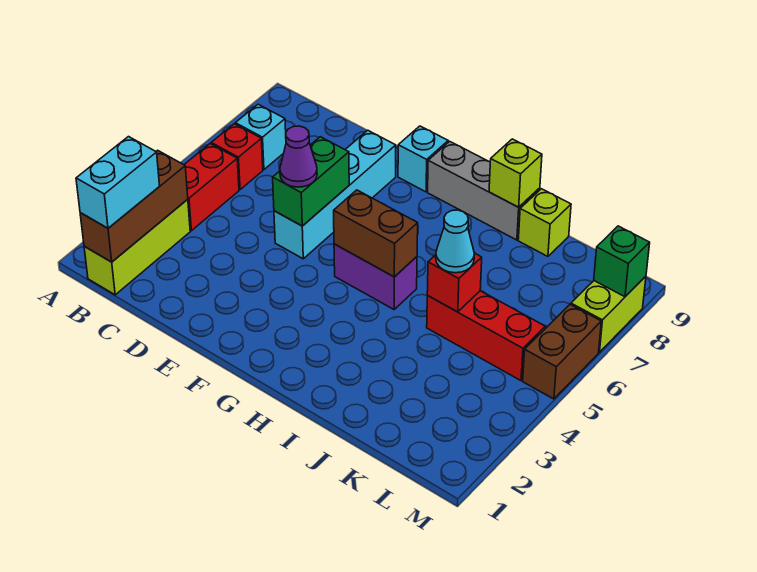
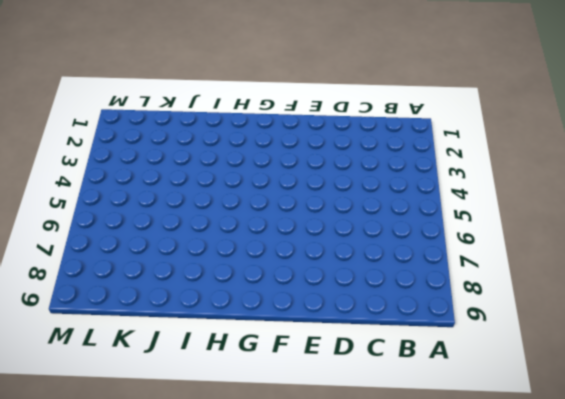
none -> lime 1x3 brick [84,199,190,295]
none -> red 1x2 brick [184,144,239,231]
none -> red 1x1 brick [211,124,263,189]

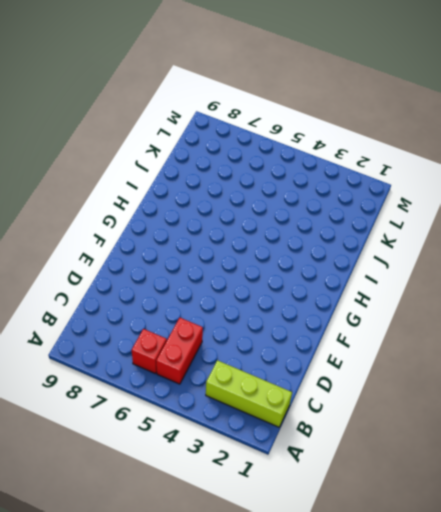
red 1x2 brick [156,318,203,384] -> red 1x2 brick turned to [184,144,239,231]
none -> cyan 1x1 brick [235,104,286,170]
none -> cyan 1x4 brick [274,130,396,259]
none -> cyan 1x1 brick [398,126,448,192]

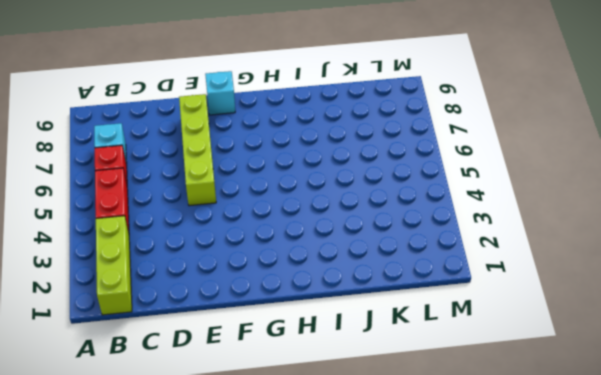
lime 1x4 brick [179,94,216,206] -> cyan 1x4 brick [274,130,396,259]
none -> purple 1x2 brick [334,244,417,309]
none -> grey 1x3 brick [428,141,540,240]
none -> red 1x3 brick [427,291,545,381]

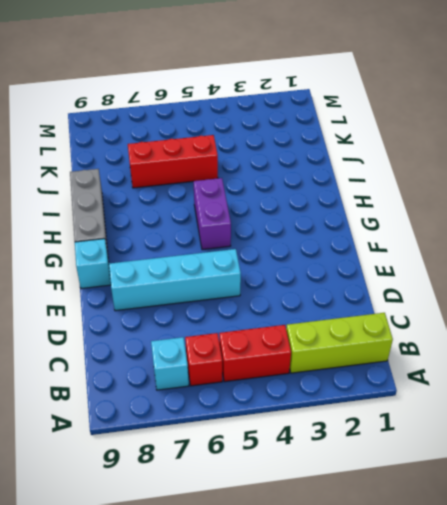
red 1x3 brick [128,135,218,188] -> red 1x3 brick turned to [427,291,545,381]
none -> lime 1x1 brick [518,189,571,256]
none -> brown 1x2 brick [523,304,601,399]
none -> lime 1x2 brick [571,276,646,352]

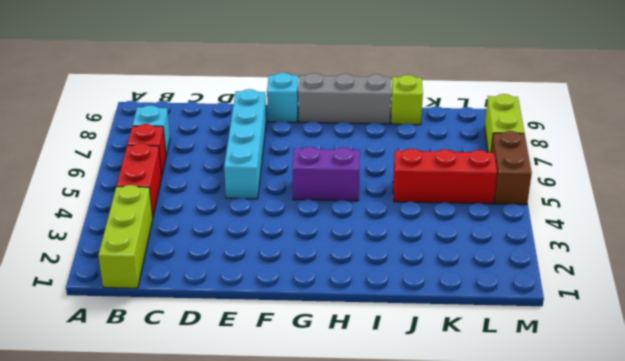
none -> brown 1x3 brick [80,150,188,262]
none -> green 1x2 brick [273,137,349,226]
none -> brown 1x2 brick [334,190,418,277]

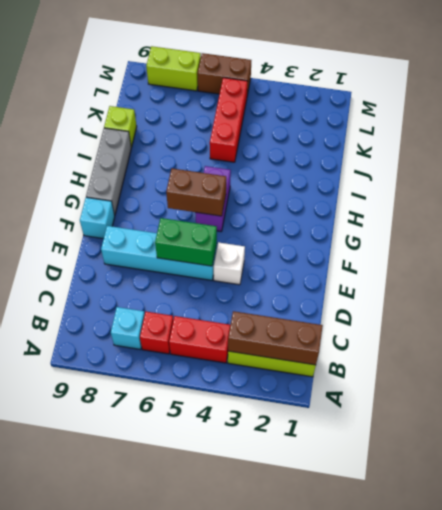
white 1x1 brick [214,242,245,285] -> none
brown 1x2 brick [166,168,226,216] -> brown 1x2 brick turned to [334,190,418,277]
none -> lime 1x1 brick [489,139,542,207]
none -> red 1x1 brick [427,253,482,312]
none -> green 1x1 brick [594,226,650,297]

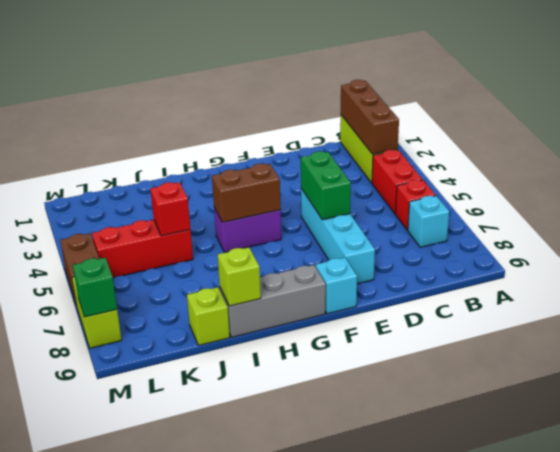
none -> cyan 1x2 brick [76,137,160,228]
none -> purple 1x1 cone [280,126,317,187]
none -> cyan 1x1 cone [436,210,474,273]

